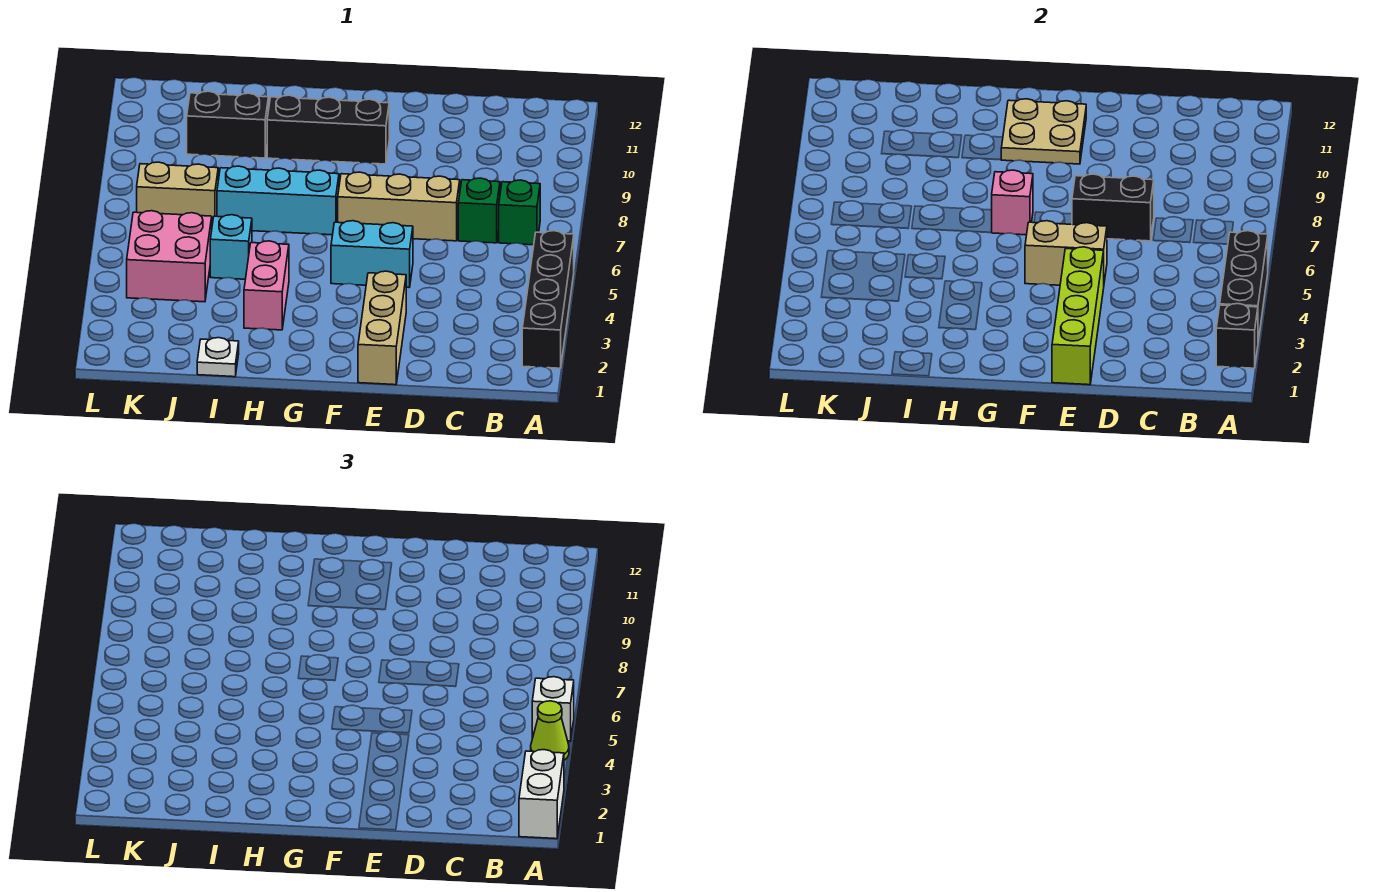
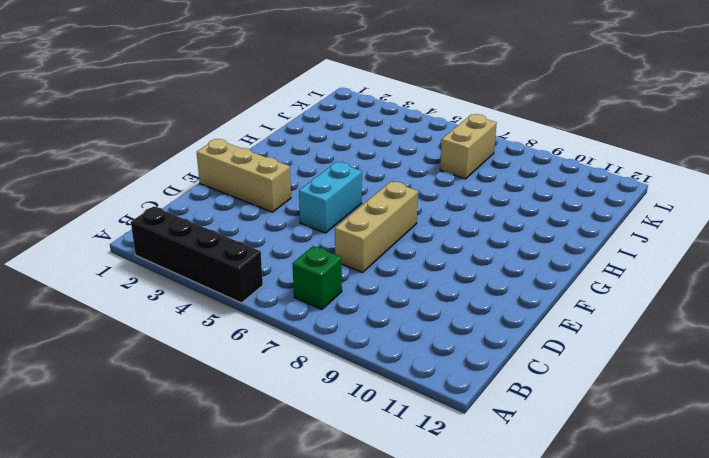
none -> green 1x1 brick [458,178,500,243]
none -> black 1x3 brick [267,95,389,164]
none -> cyan 1x3 brick [217,166,339,235]

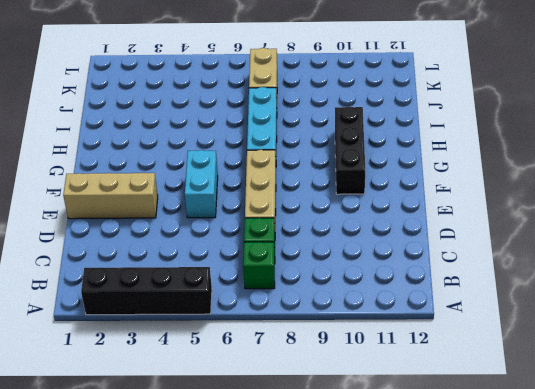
none -> pink 1x2 brick [244,241,289,330]
none -> white 1x1 plate [197,338,239,377]
none -> cyan 1x1 brick [210,215,252,279]

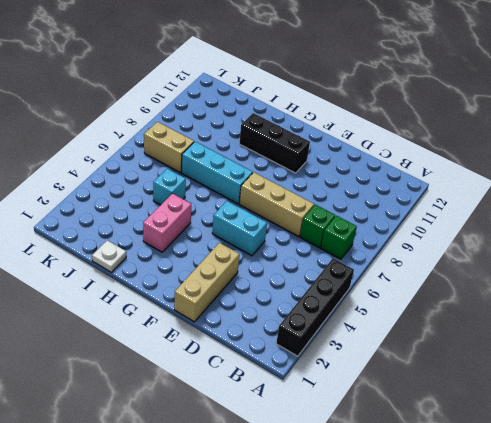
none -> black 1x2 brick [187,91,268,158]
none -> pink 2x2 brick [127,211,212,302]
none -> black 1x1 brick [1216,304,1258,368]

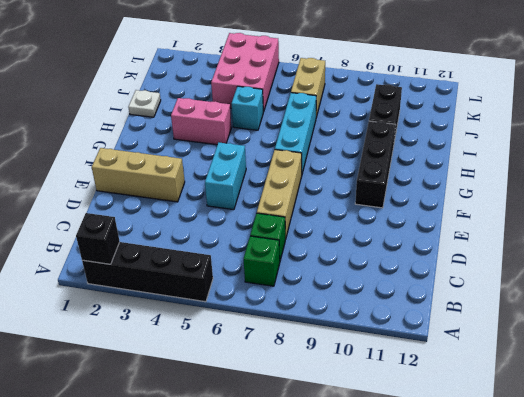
pink 2x3 brick [211,33,279,112] -> pink 2x2 brick [127,211,212,302]
none -> black 1x3 brick [1220,231,1268,341]
none -> black 1x2 brick [1072,174,1154,241]
none -> lime 1x4 brick [1052,247,1104,385]

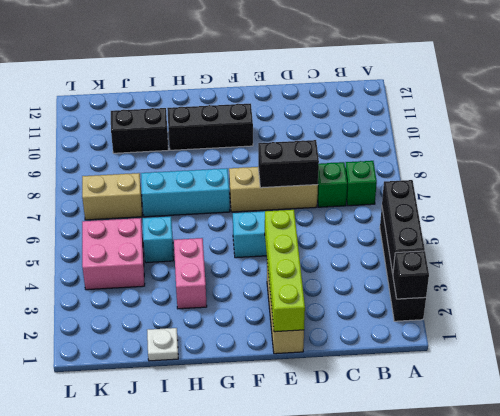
none -> tan 1x2 brick [1025,221,1107,285]
none -> tan 2x2 plate [1001,99,1086,164]
none -> pink 1x1 brick [991,170,1033,235]

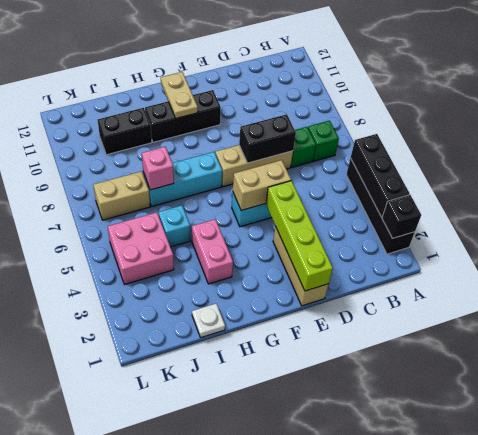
tan 1x2 plate [161,72,198,119] -> tan 2x2 plate [1001,99,1086,164]
pink 1x1 brick [142,147,174,190] -> pink 1x1 brick moved to [991,170,1033,235]
none -> white 1x2 brick [519,750,564,839]
none -> lime 1x1 cone [531,701,569,760]
none -> white 1x1 brick [532,677,574,741]

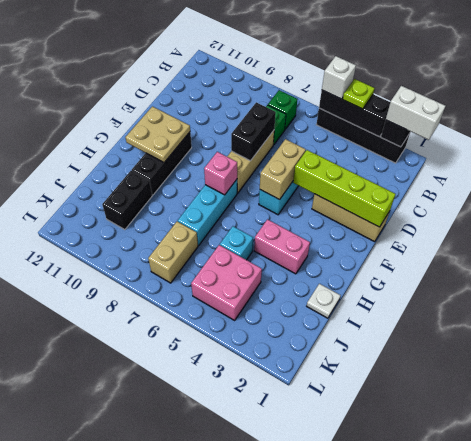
lime 1x1 plate [343,79,375,109] -> lime 1x1 cone [531,701,569,760]

